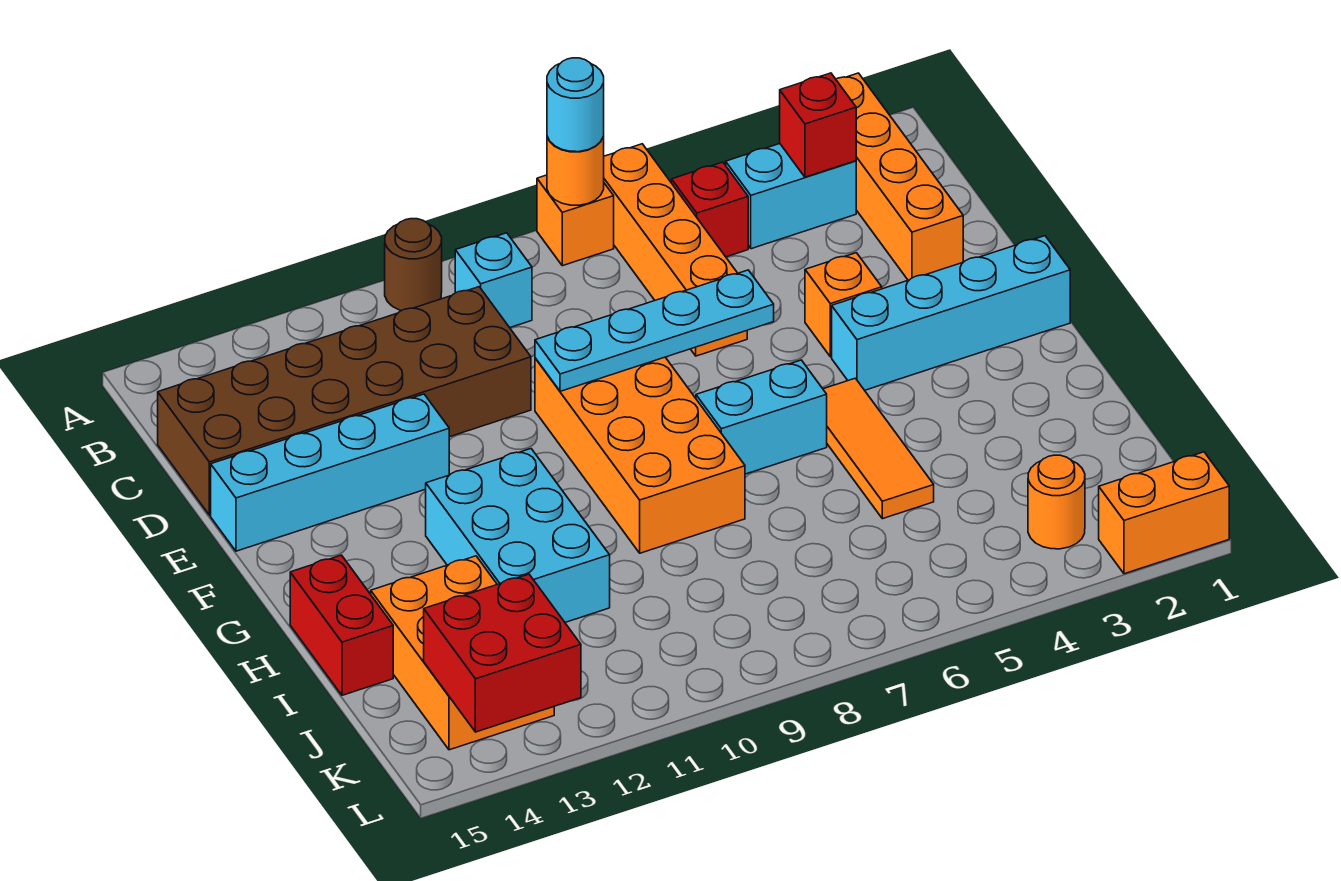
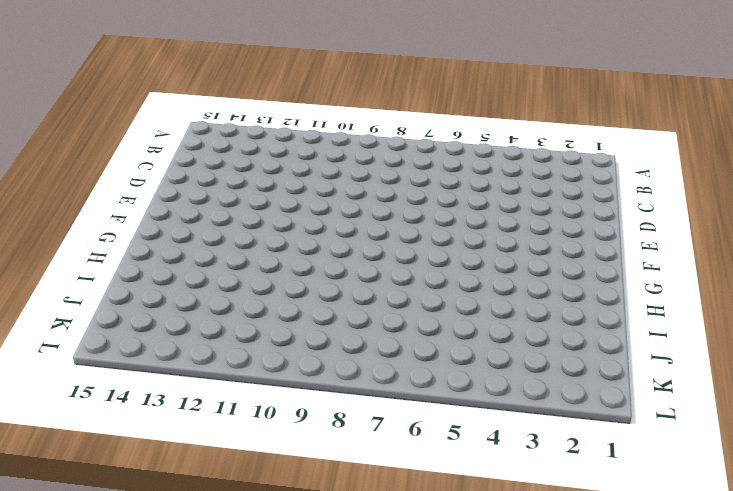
none -> orange 1x4 brick [836,73,963,280]
none -> orange 1x4 brick [604,144,747,356]
none -> orange 1x1 brick [537,175,614,266]

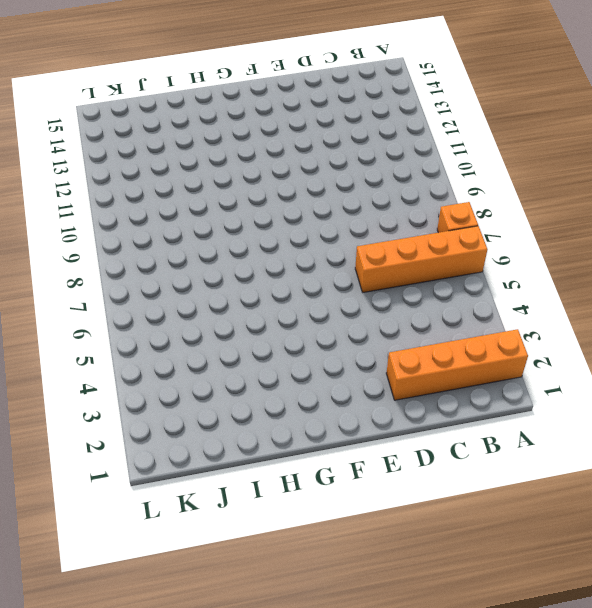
none -> brown 1x1 round brick [385,219,442,311]
none -> cyan 1x2 brick [726,144,856,249]
none -> red 1x1 brick [672,162,748,257]

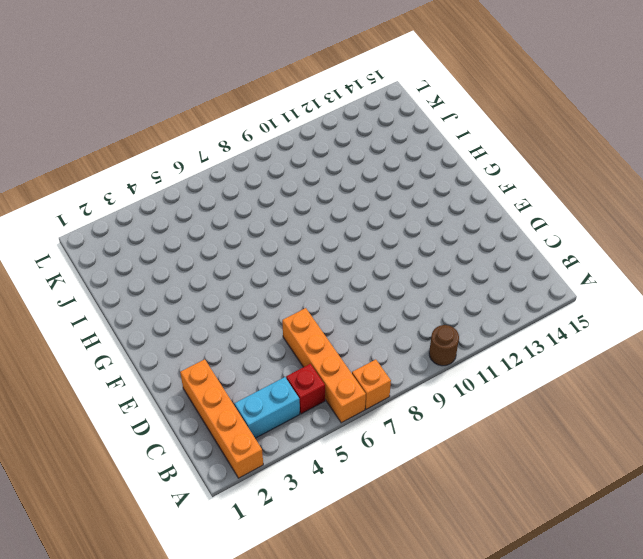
none -> cyan 1x1 brick [455,233,532,328]
none -> brown 2x6 brick [158,287,531,515]
none -> orange 1x1 brick [805,253,882,357]

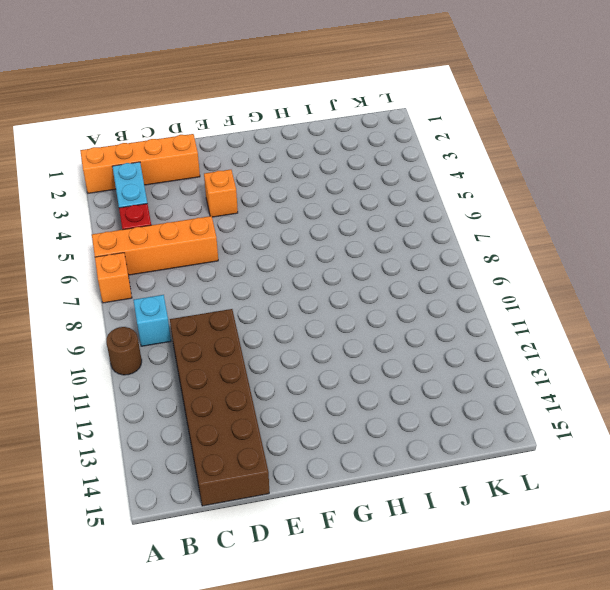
none -> orange 2x4 brick [535,357,745,553]
none -> cyan 1x4 brick [211,394,449,551]
none -> cyan 1x4 brick [832,236,1070,390]

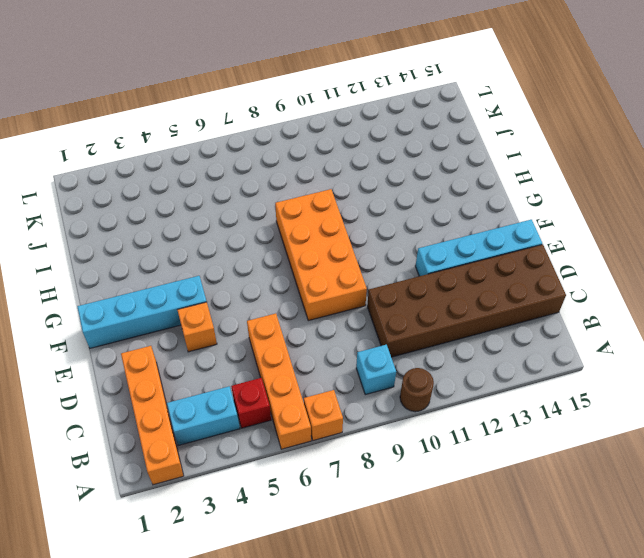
none -> orange 1x3 tile [823,378,934,519]
none -> cyan 1x2 brick [696,360,827,474]
none -> cyan 2x3 brick [426,449,610,622]

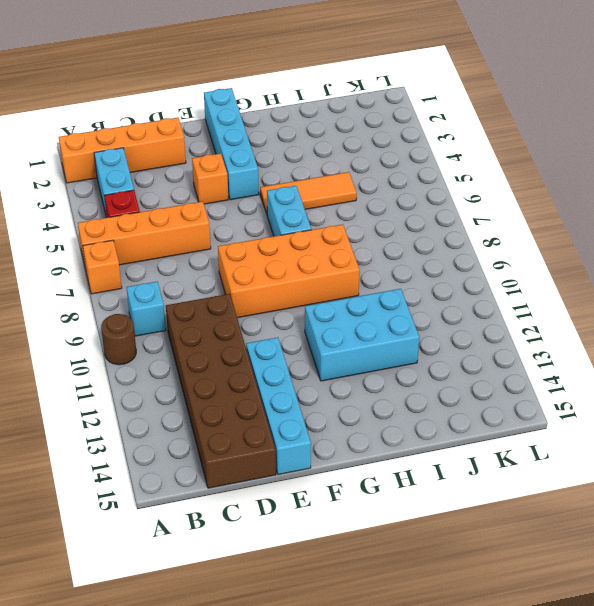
none -> red 1x2 brick [290,555,393,695]
none -> orange 2x3 brick [371,556,554,750]
none -> orange 1x1 round brick [1028,455,1085,549]

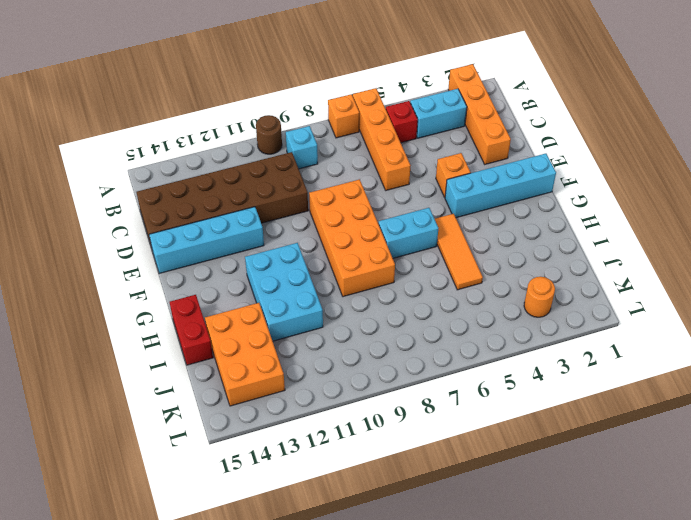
none -> orange 1x2 brick [1099,452,1229,574]
none -> orange 1x1 round brick [547,136,604,205]
none -> red 1x1 brick [780,73,856,177]

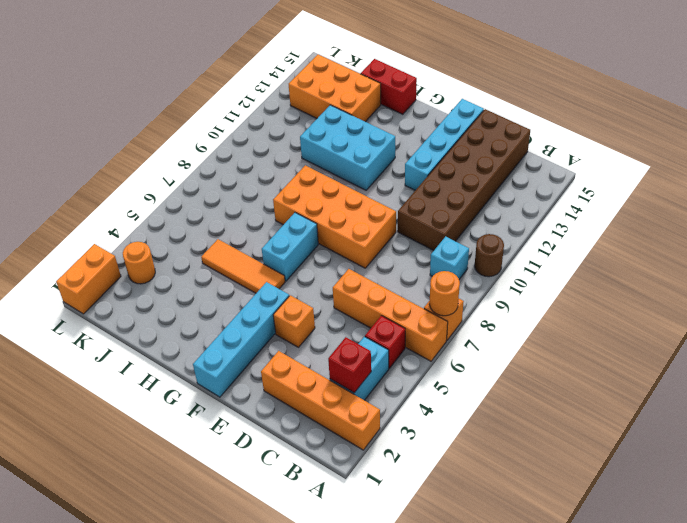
none -> cyan 1x4 plate [535,270,774,391]
none -> red 2x2 brick [424,574,581,732]
none -> cyan 1x1 round brick [547,58,604,152]

